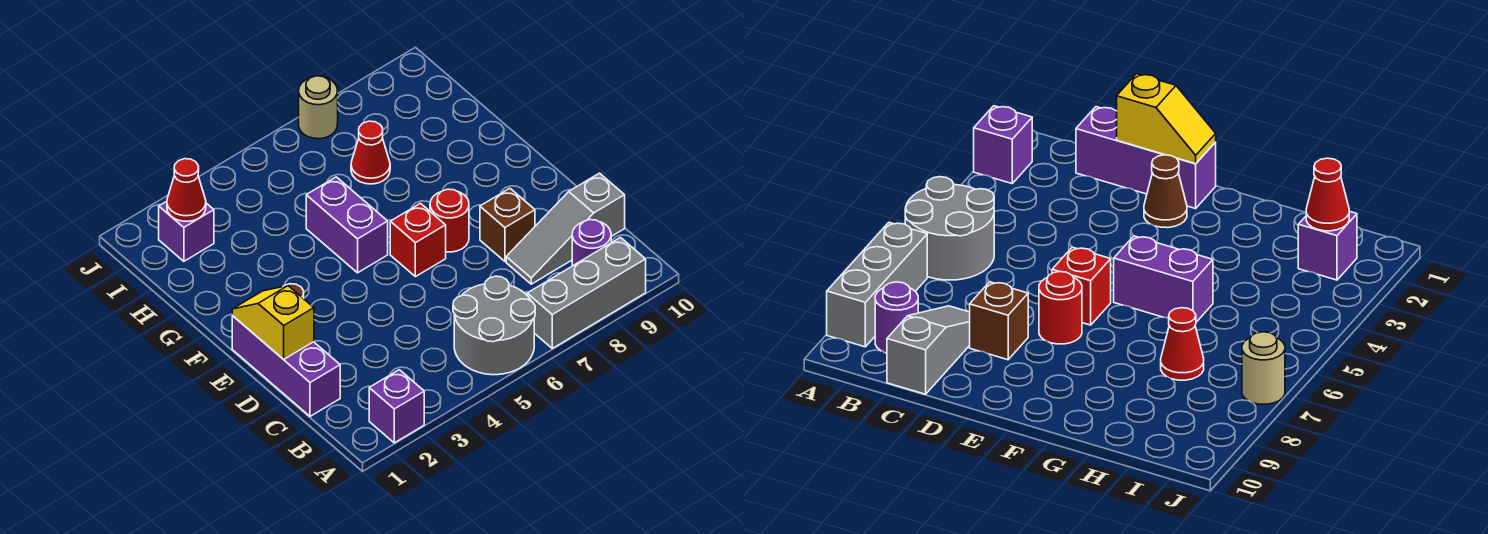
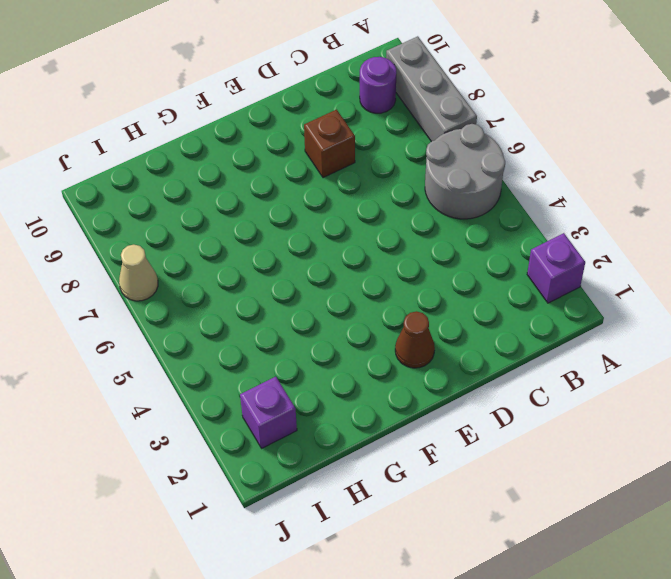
tan 1x1 cone [119,245,158,301] -> tan 1x1 round brick [299,76,338,139]
none -> purple 1x3 brick [232,316,340,416]
none -> grey 1x3 slope [506,173,625,284]
none -> red 1x1 brick [390,203,446,277]

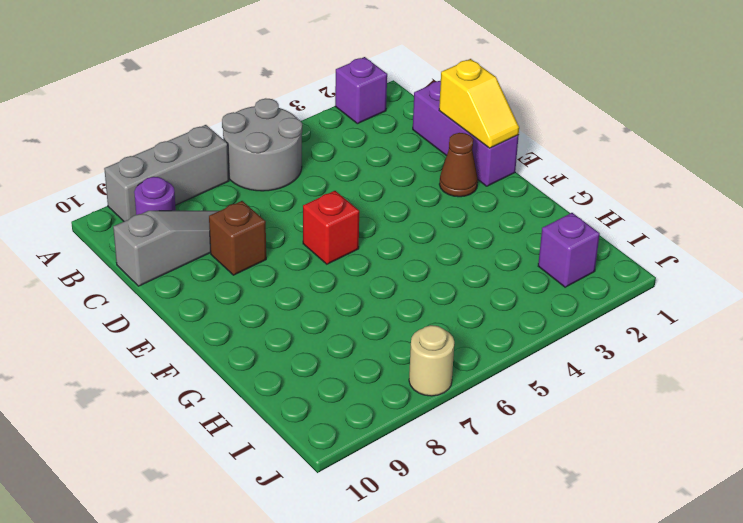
none -> red 1x1 round brick [430,189,469,252]
none -> purple 1x2 brick [306,177,388,273]
none -> red 1x1 cone [351,121,390,184]

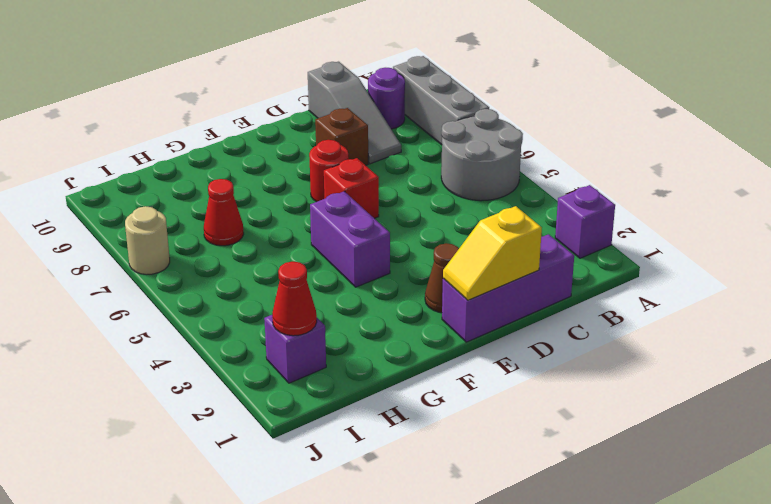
purple 1x2 brick [310,191,390,287] -> purple 1x2 brick turned to [306,177,388,273]

